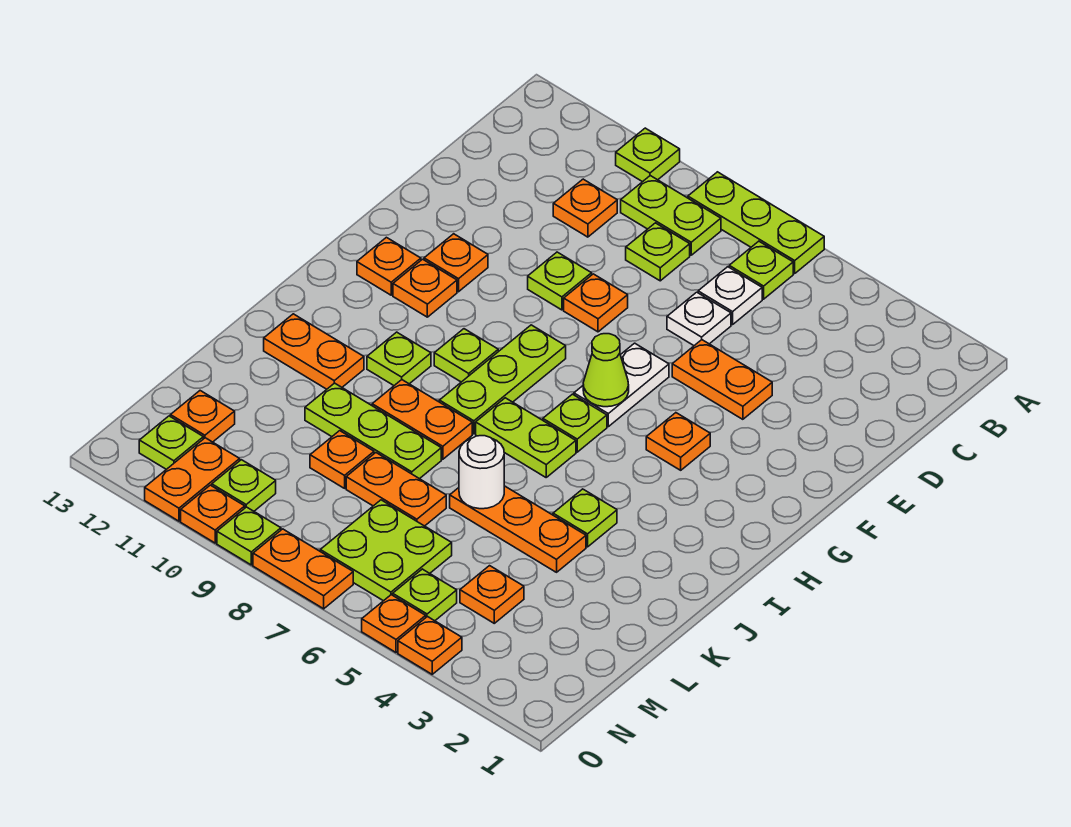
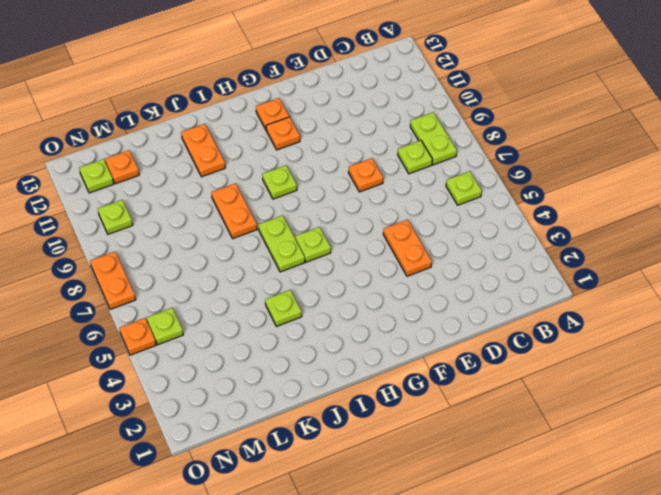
none -> lime 1x3 plate [688,172,824,273]
none -> lime 1x1 plate [616,128,680,182]
none -> white 1x1 plate [698,267,762,325]
none -> orange 1x1 plate [553,179,617,237]

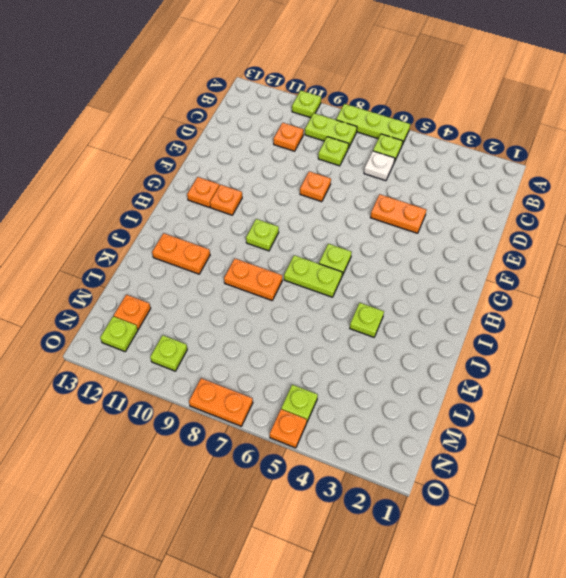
none -> white 1x1 plate [667,292,731,346]
none -> lime 1x1 plate [528,252,592,310]
none -> white 1x2 plate [574,343,669,427]
none -> orange 1x1 plate [424,234,488,292]

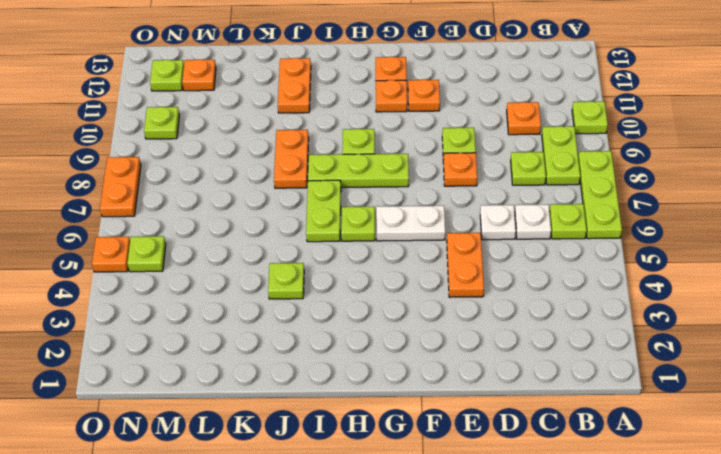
none -> orange 1x1 plate [646,413,710,470]
none -> lime 1x1 plate [367,332,431,385]
none -> orange 1x3 plate [450,486,586,572]
none -> lime 1x3 plate [305,383,441,479]

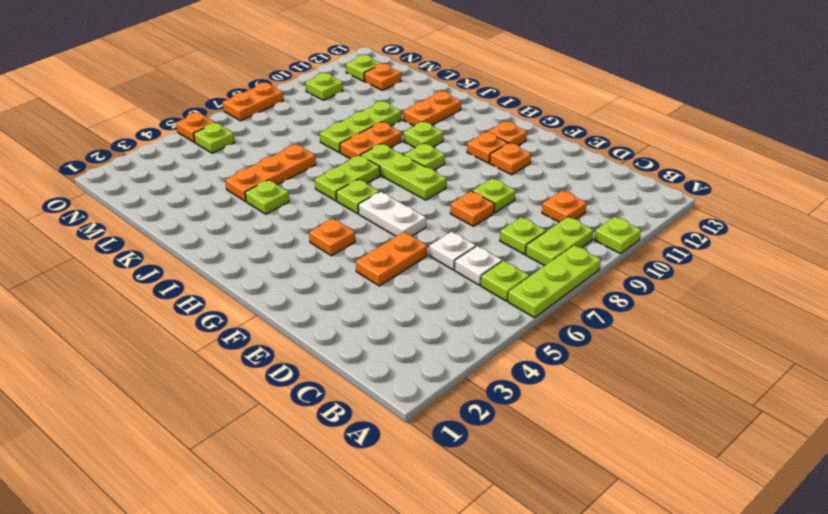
none -> orange 1x2 plate [346,453,446,526]
none -> orange 1x1 plate [310,431,374,488]
none -> orange 1x1 plate [460,566,524,623]
none -> lime 2x2 plate [320,500,452,601]

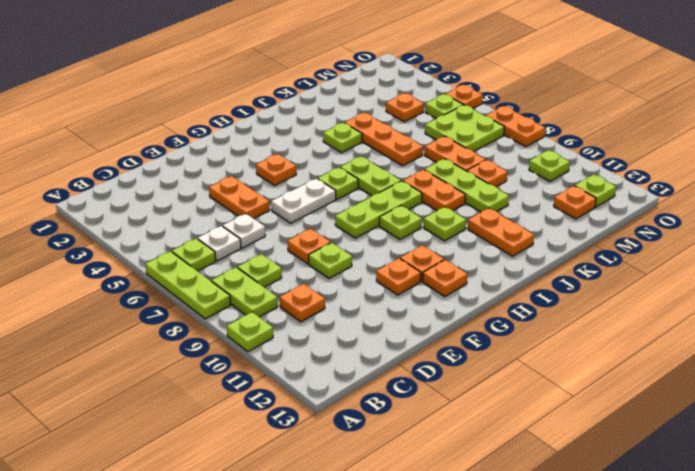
none -> orange 1x2 plate [145,438,240,521]
none -> orange 1x1 plate [398,617,462,674]
none -> lime 1x1 plate [217,507,281,565]
none -> orange 1x1 plate [181,485,245,543]

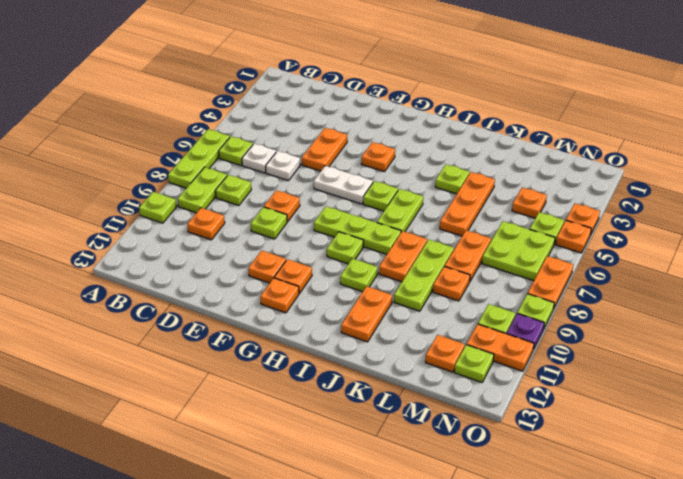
purple 1x1 plate [507,314,544,350] -> orange 1x1 plate [181,485,245,543]
none -> lime 1x1 cone [583,334,629,407]
none -> white 1x1 round brick [459,436,504,509]

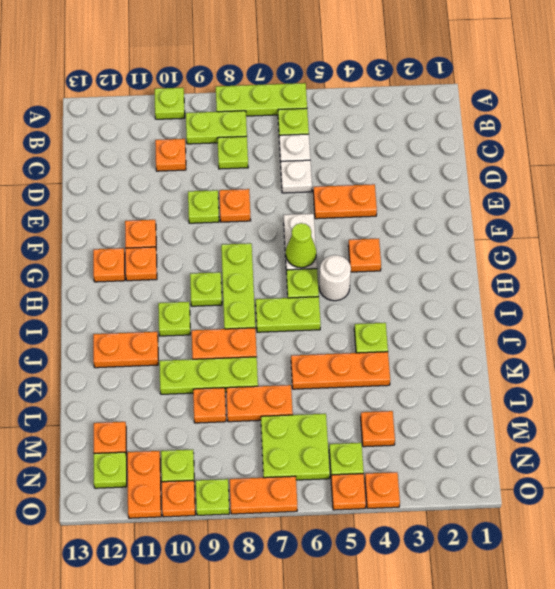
white 1x1 round brick [319,255,351,301] -> white 1x1 round brick moved to [459,436,504,509]

